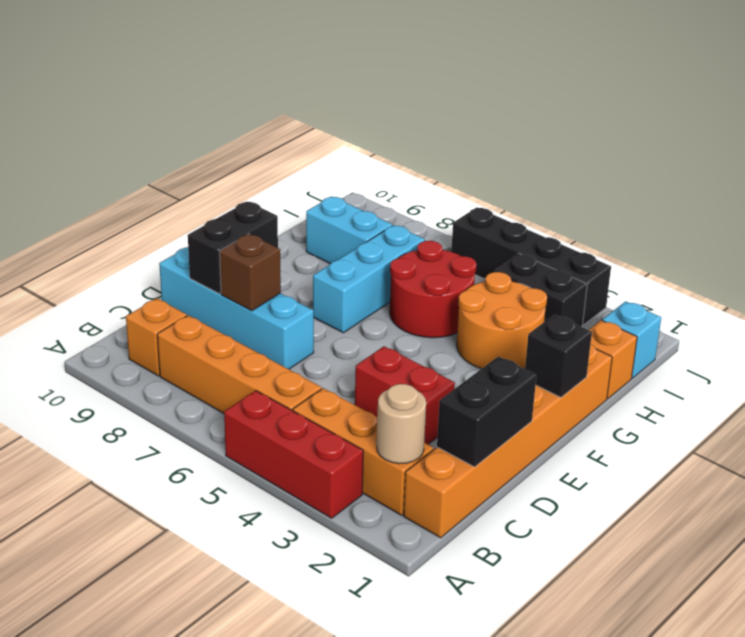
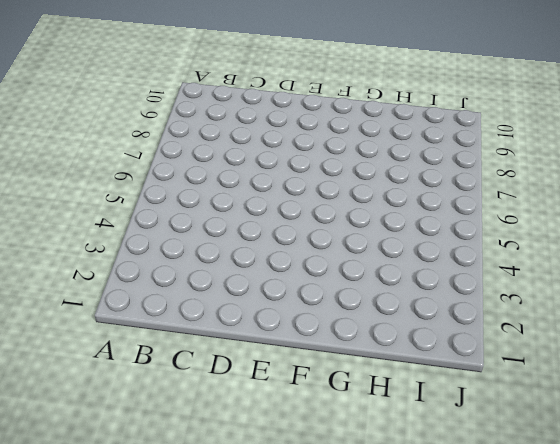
none -> red 1x3 brick [224,391,363,518]
none -> orange 1x6 brick [404,344,612,538]
none -> orange 1x3 brick [293,388,433,515]

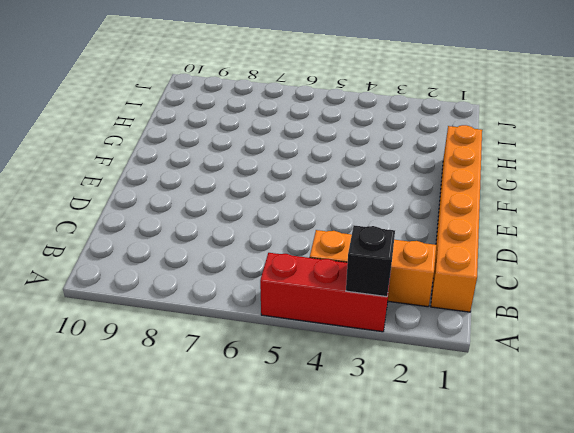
black 1x1 brick [346,225,395,297] -> black 1x1 brick moved to [525,315,592,397]
none -> orange 1x4 brick [157,315,322,413]
none -> orange 1x1 brick [126,298,187,376]
none -> red 1x2 brick [355,346,455,444]

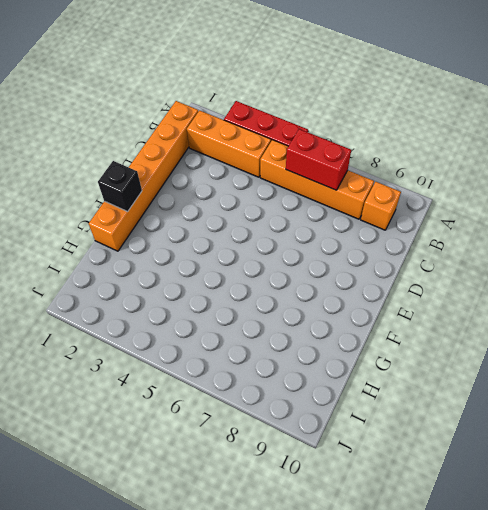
red 1x2 brick [286,129,351,190] -> red 1x2 brick moved to [355,346,455,444]
none -> cyan 1x4 brick [159,247,314,369]
none -> cyan 1x3 brick [313,225,425,333]
none -> orange 2x2 round brick [457,272,547,369]

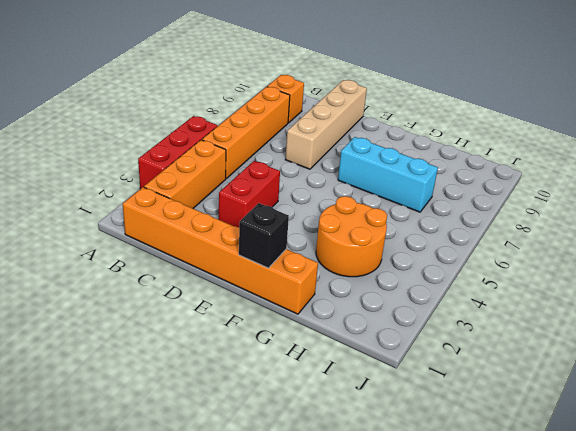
tan 1x4 brick [285,80,367,169] -> cyan 1x4 brick [159,247,314,369]
none -> red 2x2 round brick [390,241,477,338]
none -> orange 1x1 brick [589,320,637,399]
none -> cyan 1x2 brick [306,196,392,264]

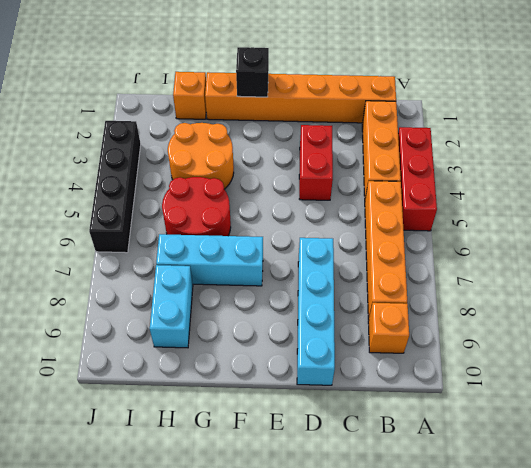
none -> cyan 1x1 brick [602,301,661,378]
none -> black 1x2 brick [495,253,587,327]
none -> tan 1x1 round brick [377,384,426,464]

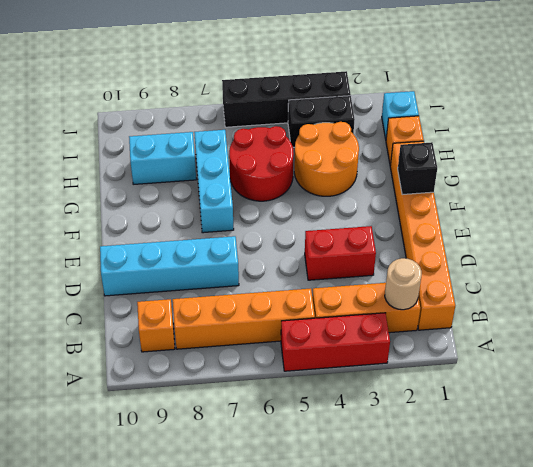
none -> black 1x2 brick [437,356,536,467]
none -> brown 1x1 brick [220,234,281,311]
none -> black 1x2 brick [188,202,278,294]

